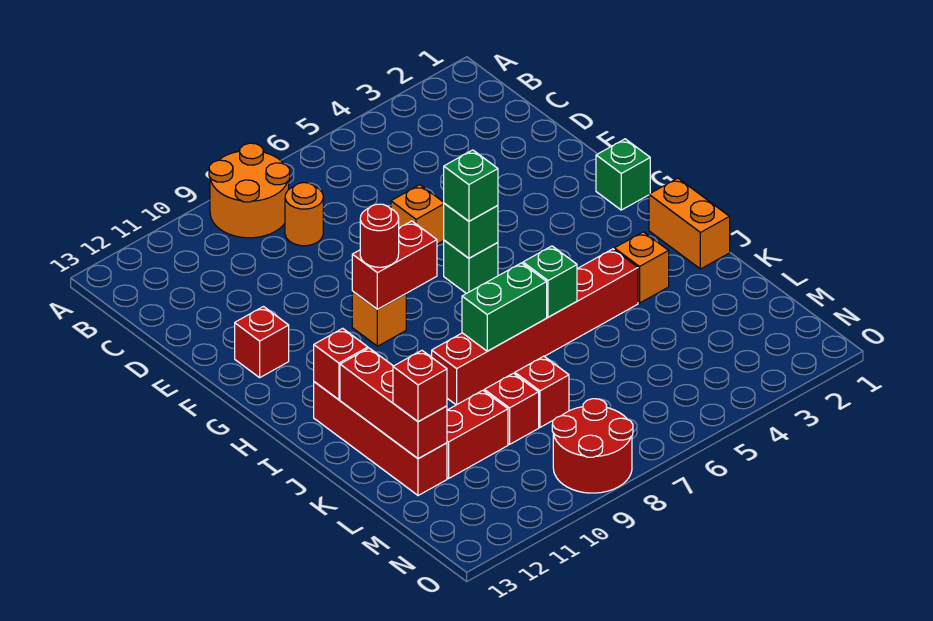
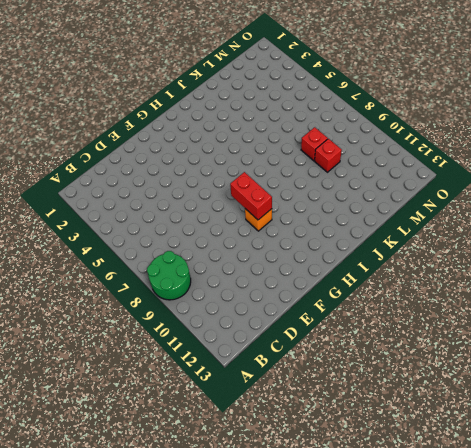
green 2x2 round brick [147,251,191,300] -> orange 2x2 round brick [209,143,290,238]
none -> orange 1x1 round brick [285,183,323,246]
none -> orange 1x1 brick [391,185,444,244]
none -> red 1x1 brick [235,307,289,378]

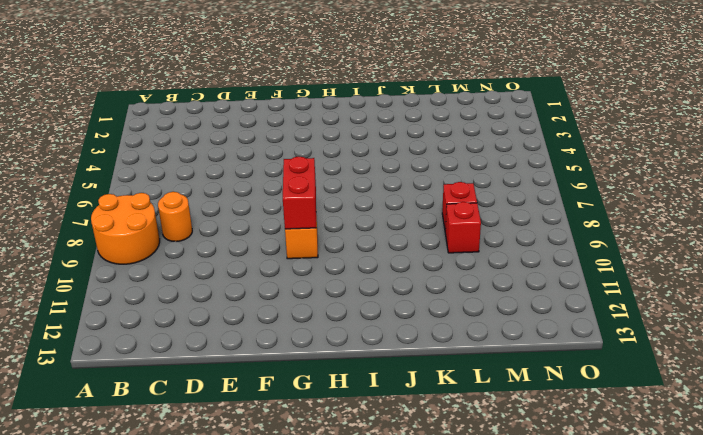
none -> orange 1x1 brick [391,185,444,244]
none -> red 1x1 brick [235,307,289,378]
none -> green 1x1 brick [596,139,650,210]

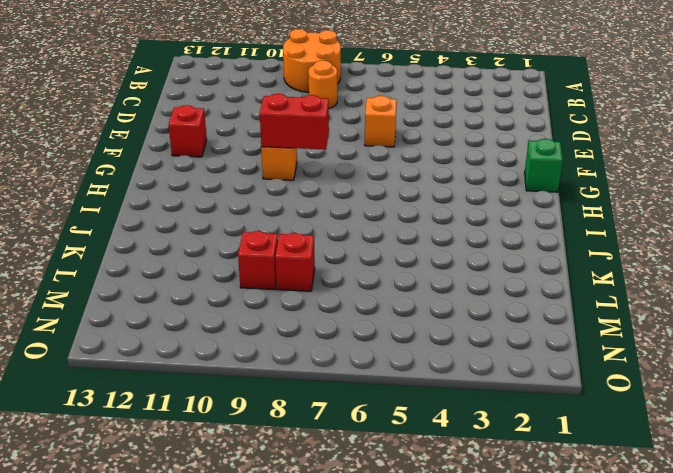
none -> green 1x1 brick [444,240,498,294]
none -> orange 1x2 brick [649,178,730,269]
none -> red 1x4 brick [314,382,447,496]

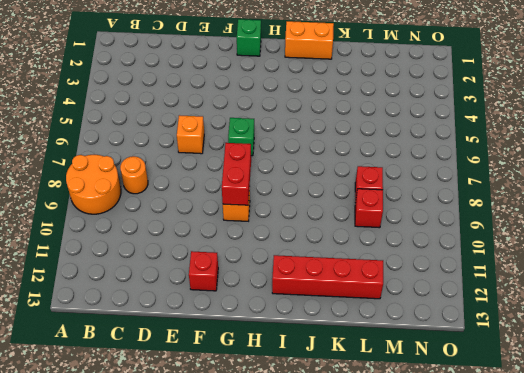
none -> orange 1x1 brick [614,232,669,303]
none -> red 1x6 brick [432,249,638,405]
none -> red 1x2 brick [447,390,508,478]

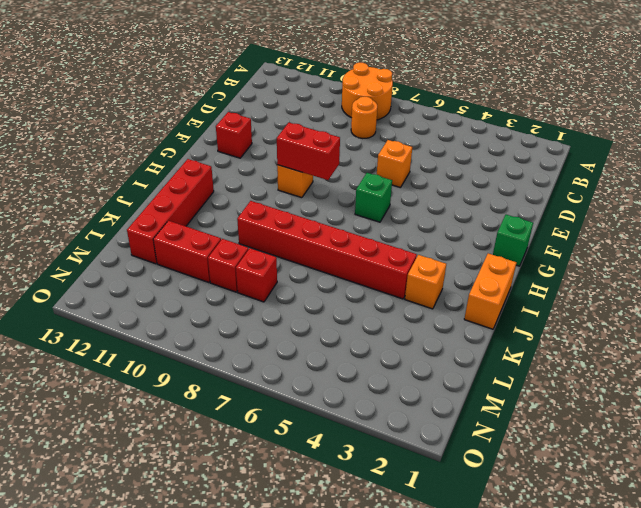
none -> red 2x2 round brick [552,399,633,493]
none -> green 1x1 brick [444,203,498,258]
none -> red 1x1 brick [314,328,368,400]

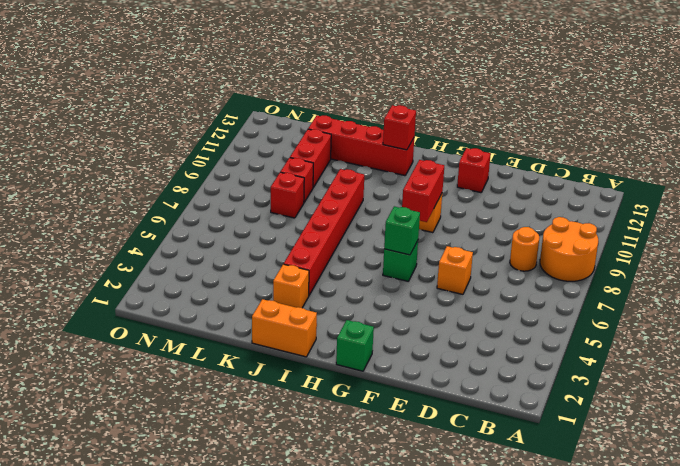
none -> red 2x2 round brick [552,399,633,493]
none -> green 1x1 brick [523,246,577,317]
none -> green 1x2 brick [462,263,547,351]

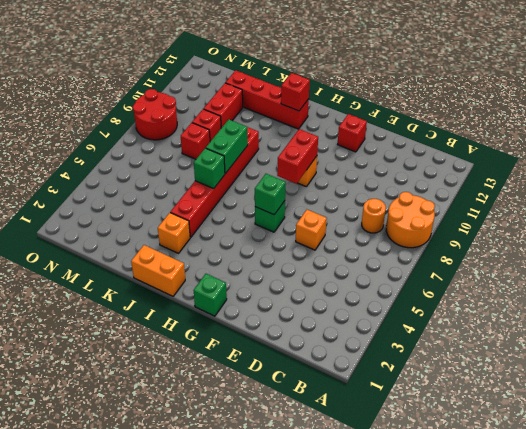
none -> red 1x3 brick [340,348,447,459]
none -> green 1x1 brick [444,150,498,221]
none -> red 1x1 round brick [360,204,399,267]

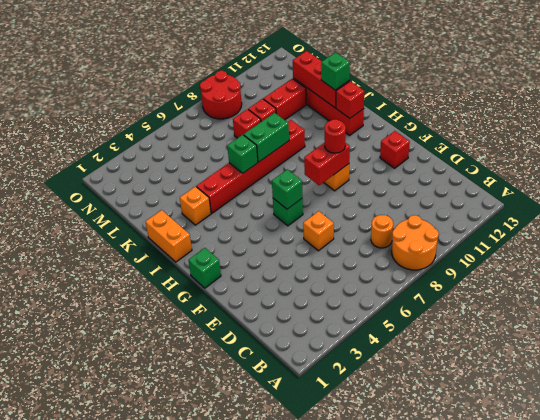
green 1x1 brick [321,52,350,90] -> green 1x1 brick moved to [444,150,498,221]
none -> red 1x1 brick [393,350,447,422]

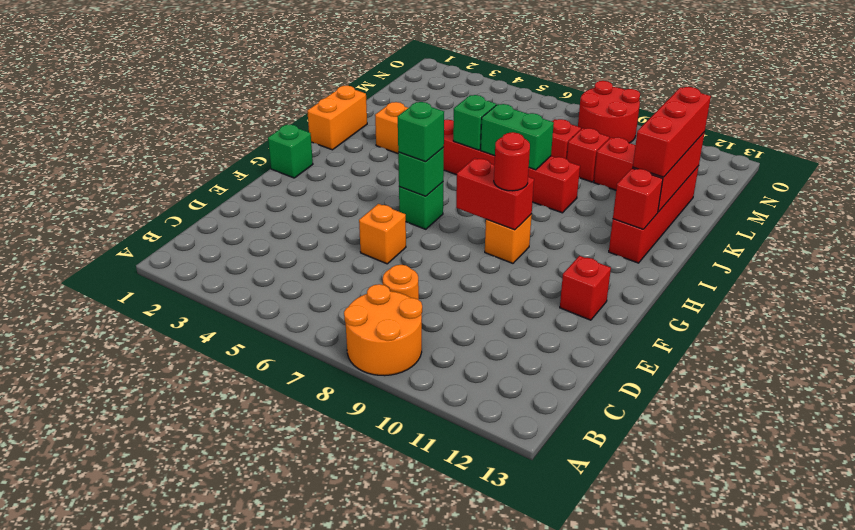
red 1x3 brick [633,87,711,177] -> red 1x1 brick [393,350,447,422]

